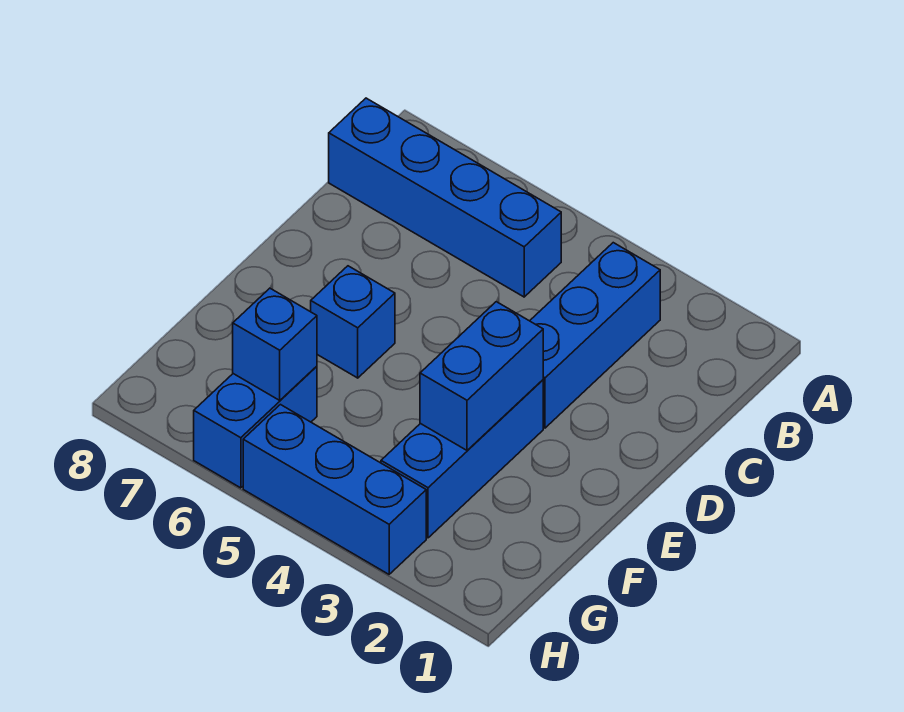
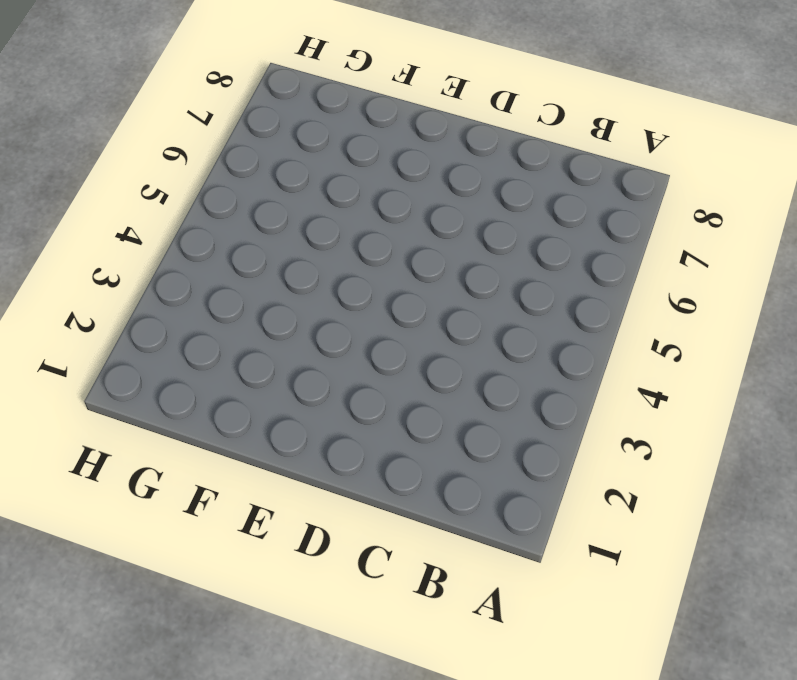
none -> blue 1x3 brick [530,243,660,428]
none -> blue 1x4 brick [329,98,561,297]

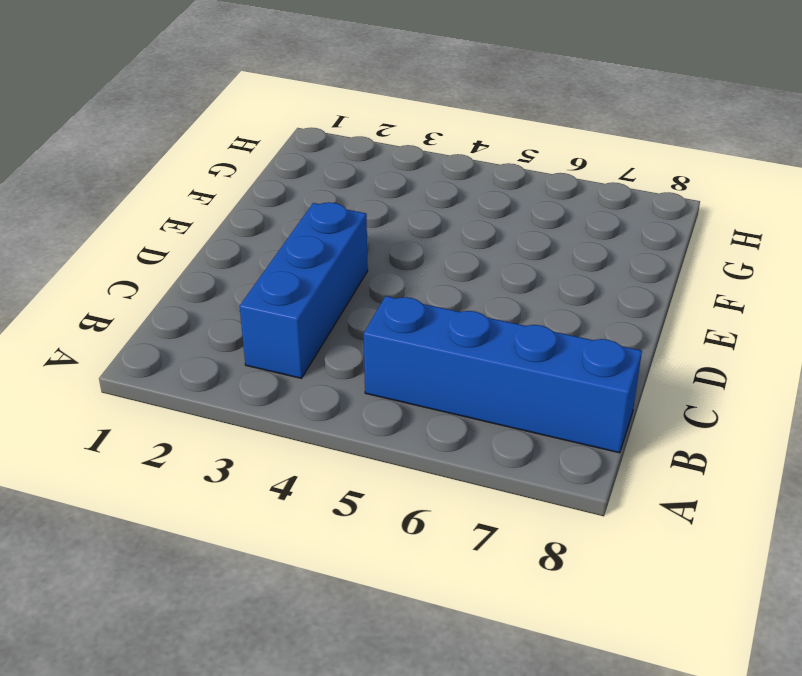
none -> blue 1x3 brick [381,380,543,538]
none -> blue 1x1 brick [311,266,395,378]

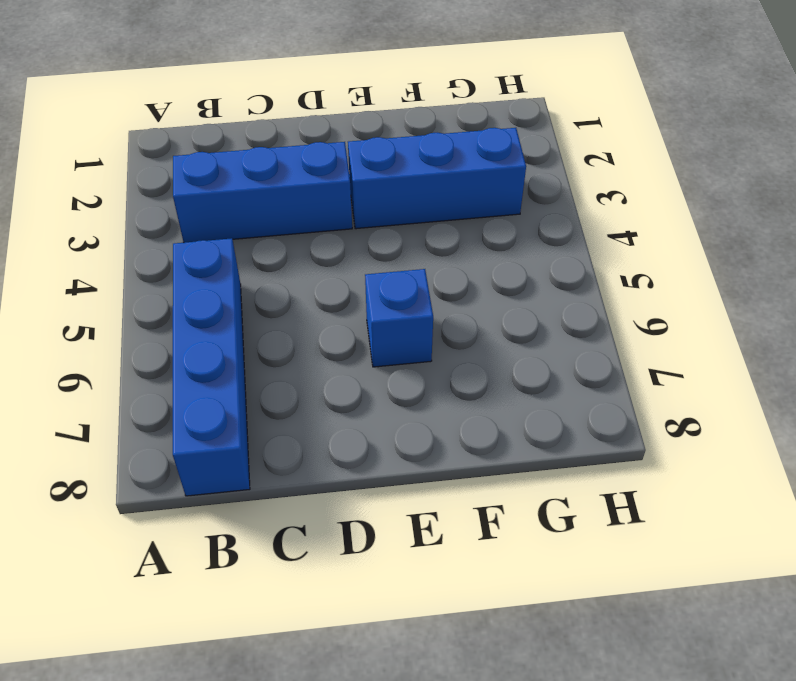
none -> blue 1x2 brick [194,366,317,488]
none -> blue 1x3 brick [243,405,426,574]

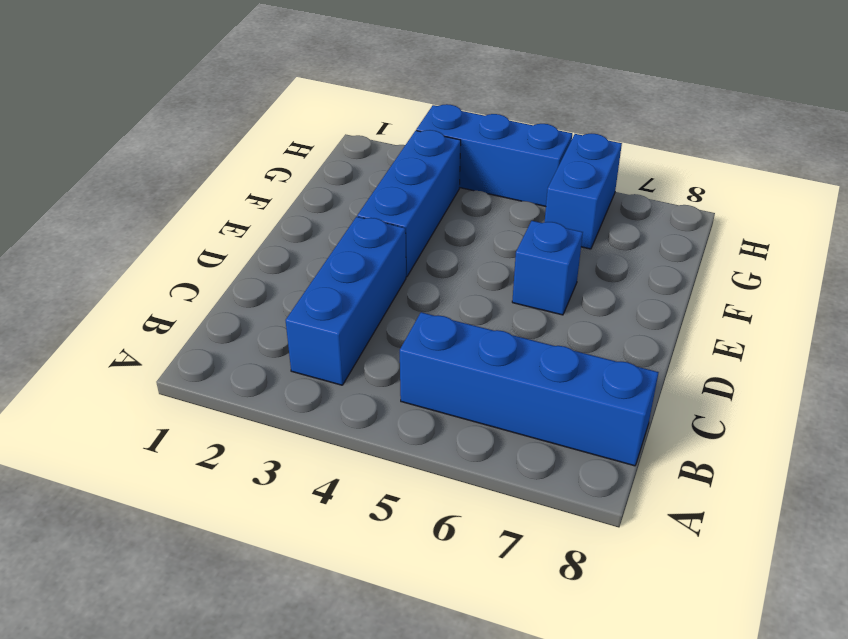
none -> blue 1x2 brick [420,302,543,450]
none -> blue 1x1 brick [233,288,317,400]

